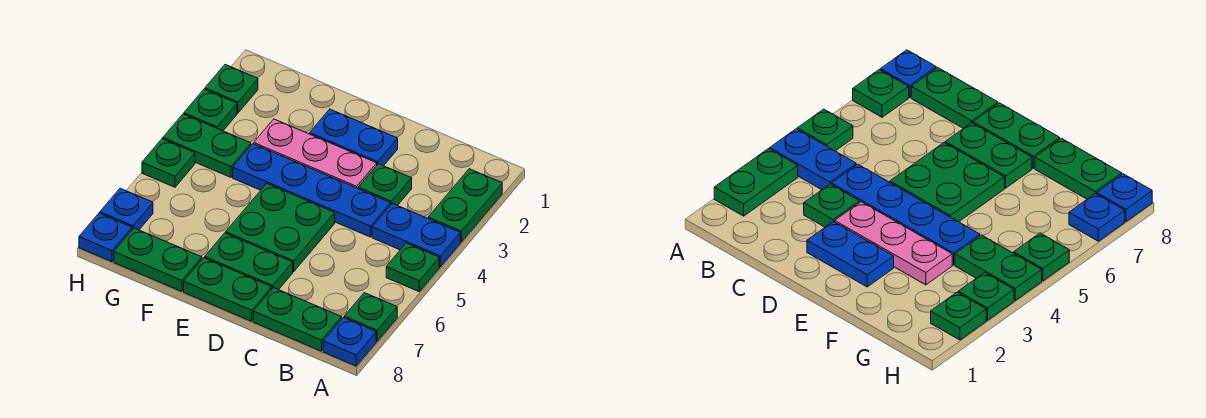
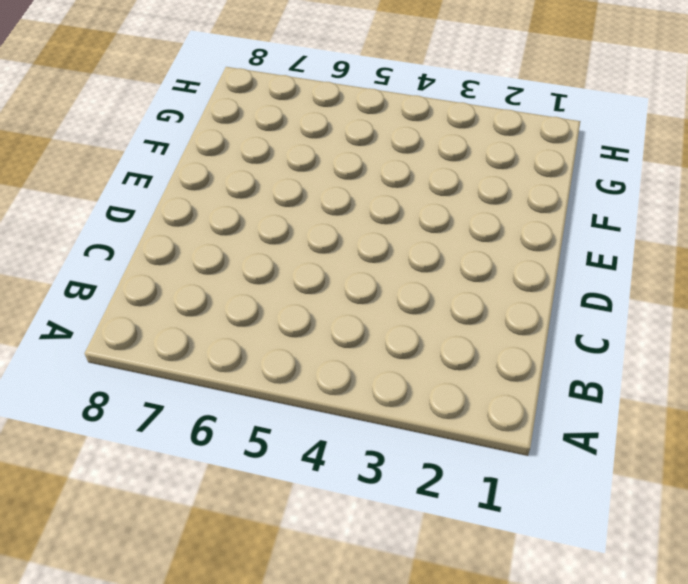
none -> green 1x2 plate [428,169,502,242]
none -> blue 1x2 plate [372,203,460,267]
none -> green 1x1 plate [386,243,439,292]

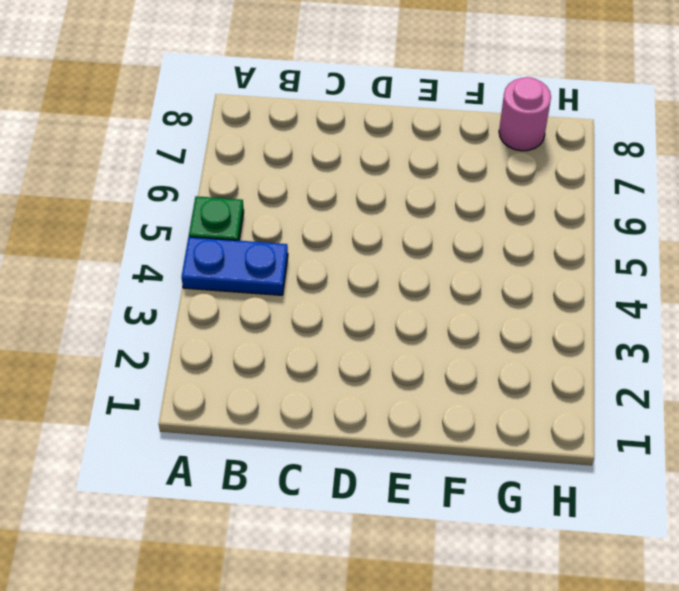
pink 1x1 round brick [499,77,551,151] -> green 1x2 plate [114,228,202,291]
none -> green 1x2 plate [428,169,502,242]
none -> green 1x1 plate [344,293,397,341]
none -> blue 1x1 plate [323,317,376,366]

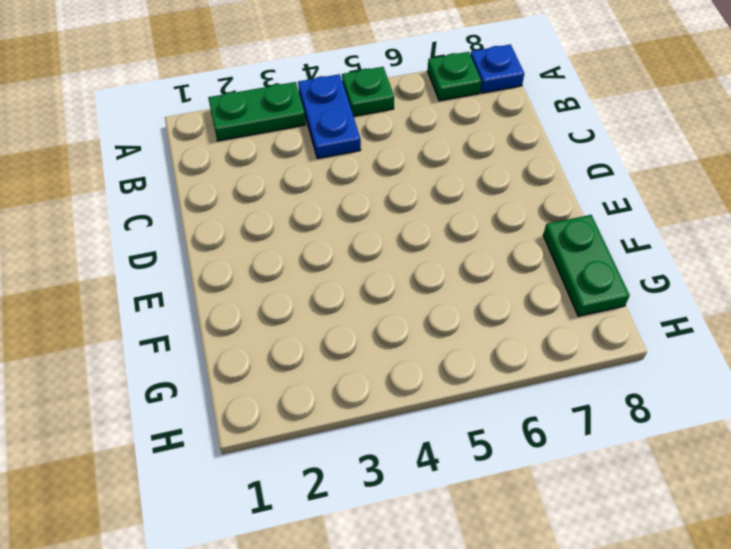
none -> green 1x2 plate [253,288,342,351]
none -> green 1x1 plate [358,164,412,206]
none -> blue 1x4 plate [233,144,391,237]

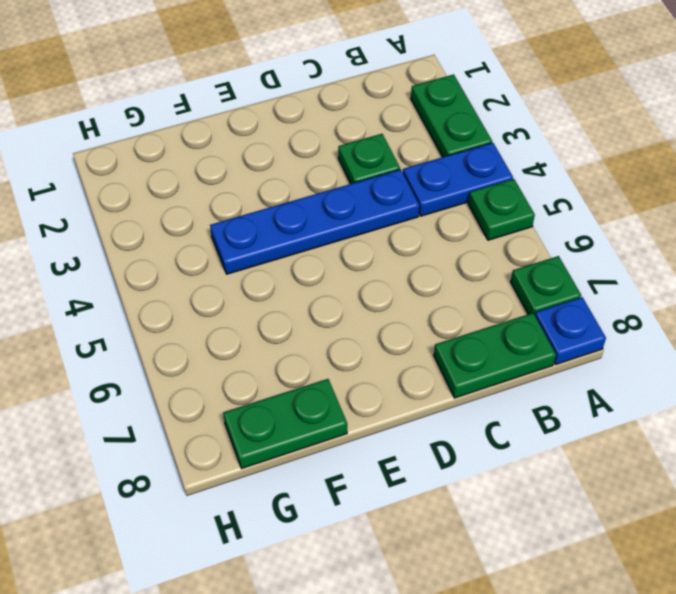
none -> blue 1x2 plate [310,109,398,166]
none -> pink 1x3 plate [254,119,377,188]
none -> green 2x2 plate [226,184,335,272]

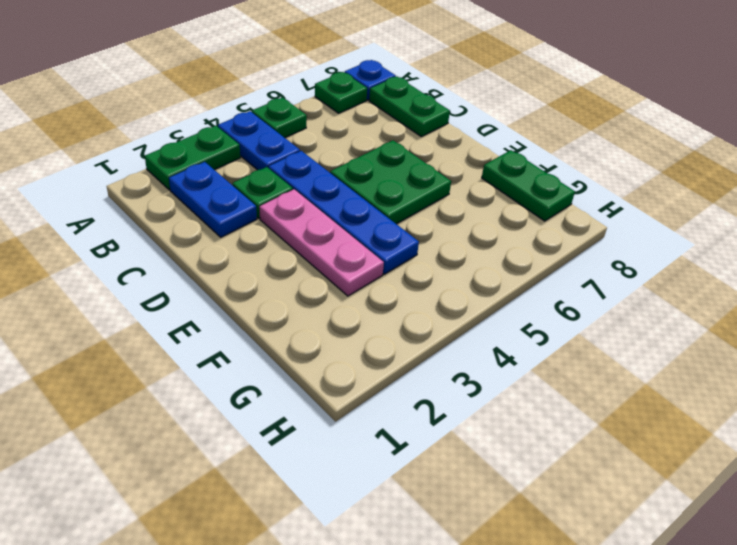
blue 1x2 plate [169,162,257,237] -> blue 1x2 plate moved to [310,109,398,166]
none -> green 1x2 plate [205,233,293,290]
none -> green 1x2 plate [184,258,272,321]
none -> green 1x2 plate [163,114,251,177]

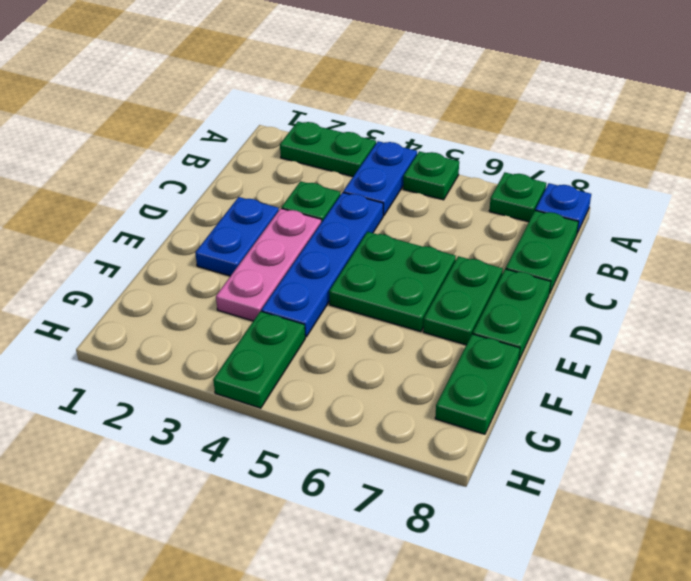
none -> green 1x1 plate [205,65,258,113]
none -> green 1x1 plate [184,89,237,131]
none -> green 1x1 plate [142,139,195,187]

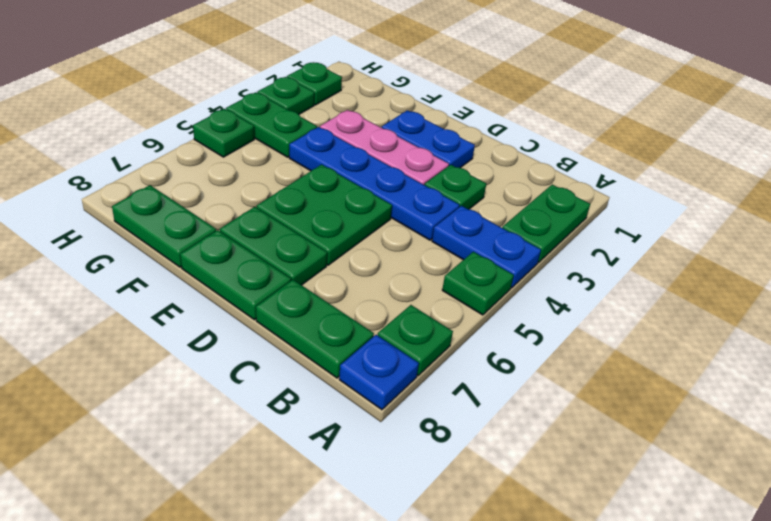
none -> blue 1x1 plate [100,188,153,230]
none -> blue 1x1 plate [79,213,132,262]

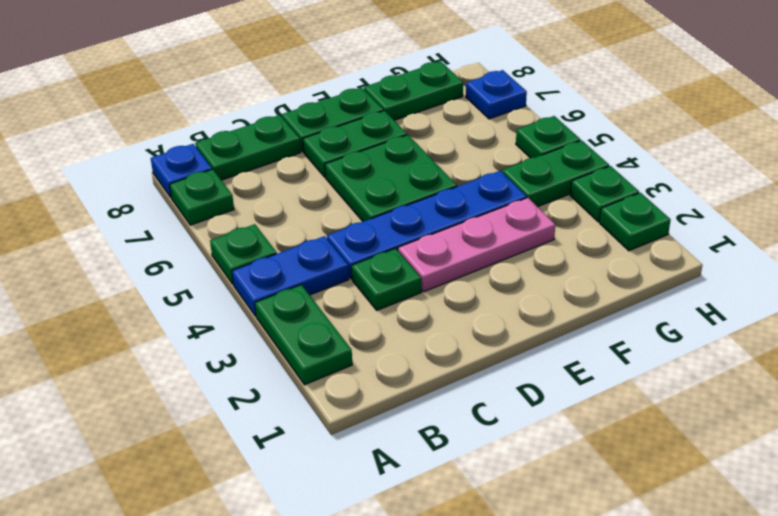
none -> blue 1x2 plate [310,109,398,166]
none -> blue 1x1 plate [79,213,132,262]

